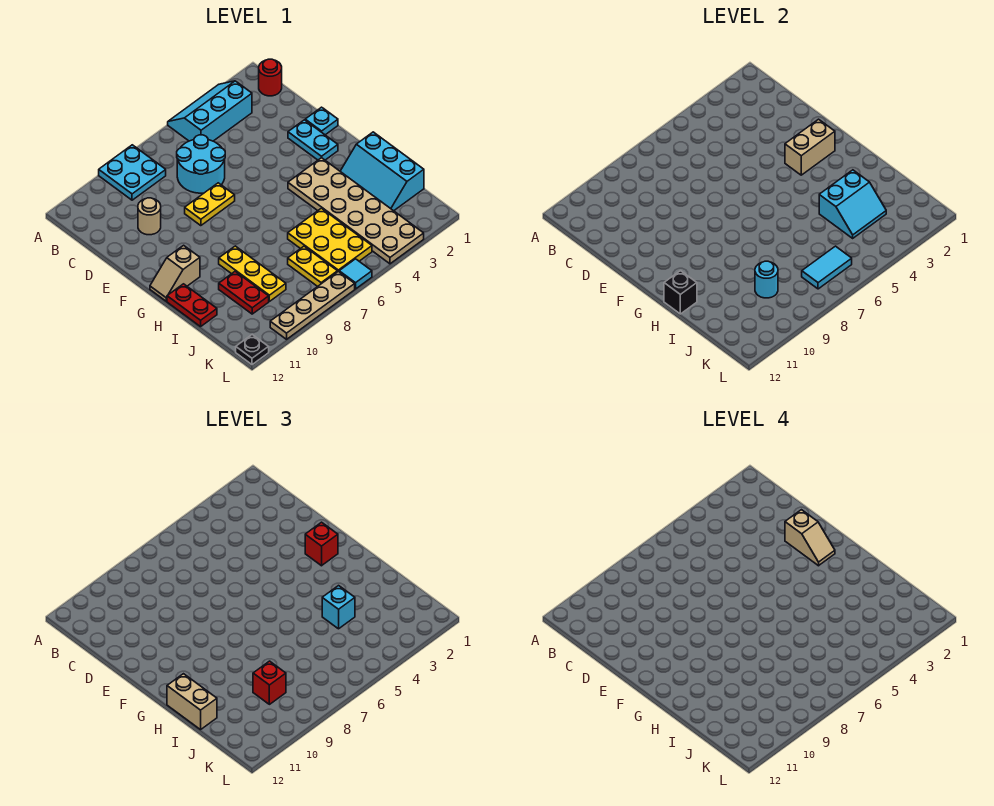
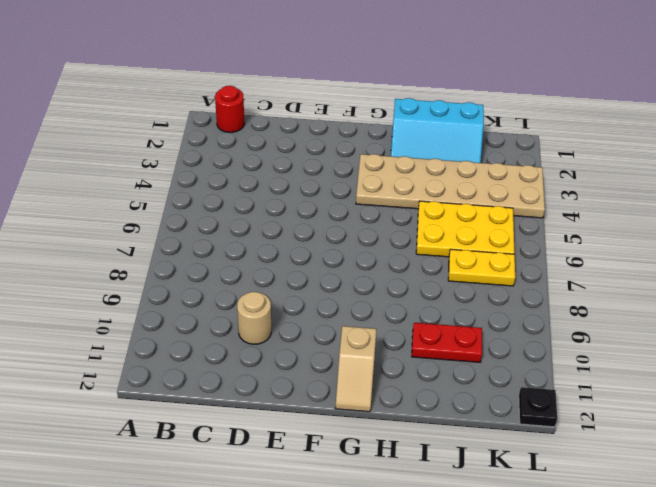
none -> cyan 2x3 slope [168,81,252,141]
none -> cyan 2x2 plate [99,145,166,200]
none -> cyan 2x2 round brick [177,135,225,193]

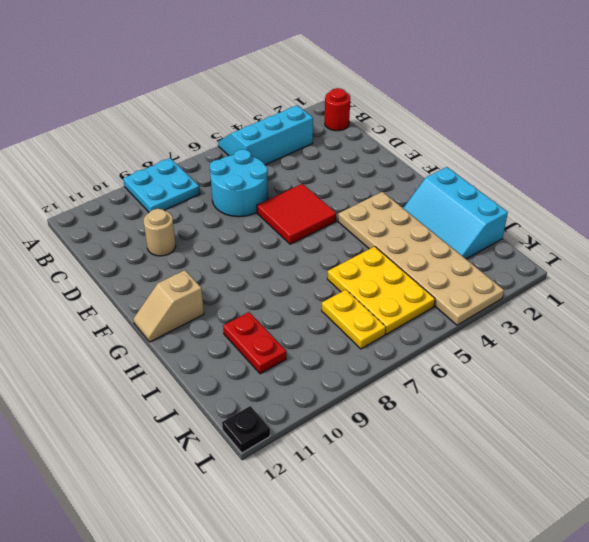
red 2x2 tile [257,184,336,244] -> none
none -> cyan 1x1 plate [305,107,338,135]
none -> cyan 1x2 plate [288,120,338,160]
none -> yellow 1x2 plate [185,183,235,226]

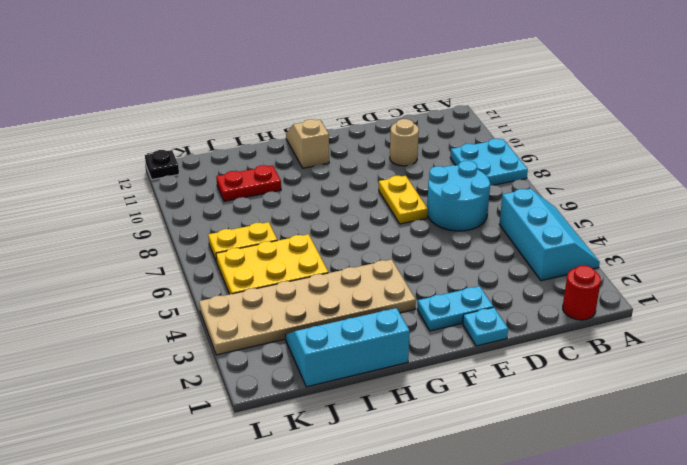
none -> yellow 1x3 plate [219,246,286,301]
none -> red 1x2 plate [167,284,217,327]
none -> cyan 1x1 tile [339,259,372,289]

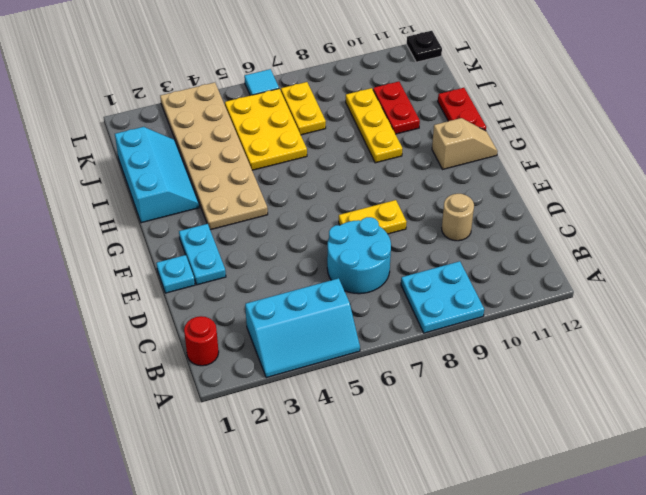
none -> tan 1x4 plate [270,271,355,339]
none -> tan 1x2 brick [785,119,835,175]
none -> black 1x1 brick [664,271,697,314]

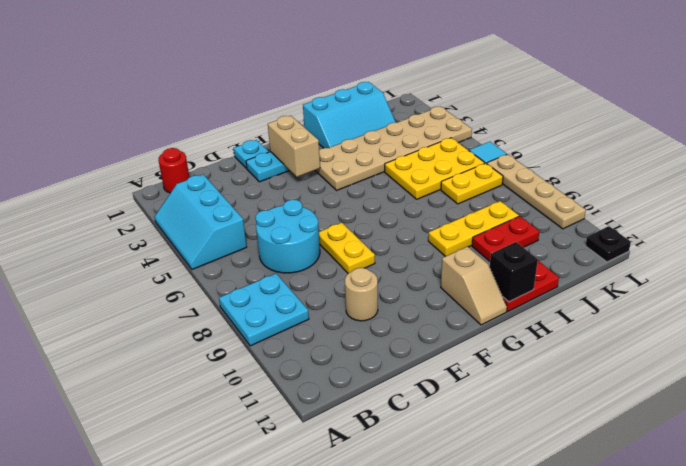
none -> cyan 2x2 slope [819,170,886,238]
none -> cyan 1x1 round brick [755,261,778,298]
none -> cyan 1x2 tile [802,246,852,289]

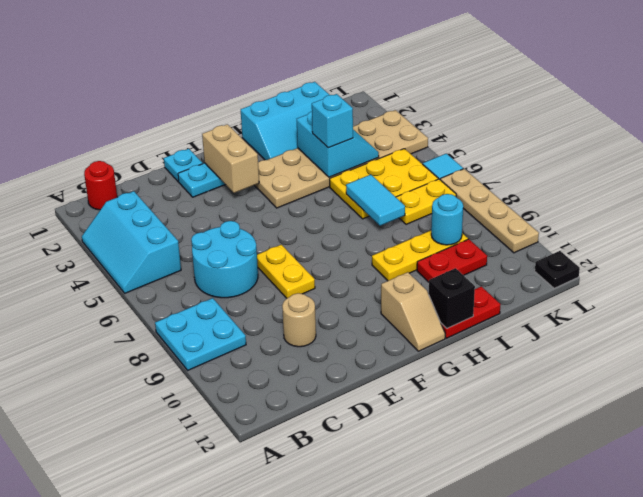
cyan 1x2 tile [346,175,405,226] -> cyan 1x2 tile moved to [802,246,852,289]
none -> red 1x1 brick [305,522,338,566]
none -> tan 1x2 brick [167,674,217,730]
none -> red 1x1 brick [253,661,286,704]

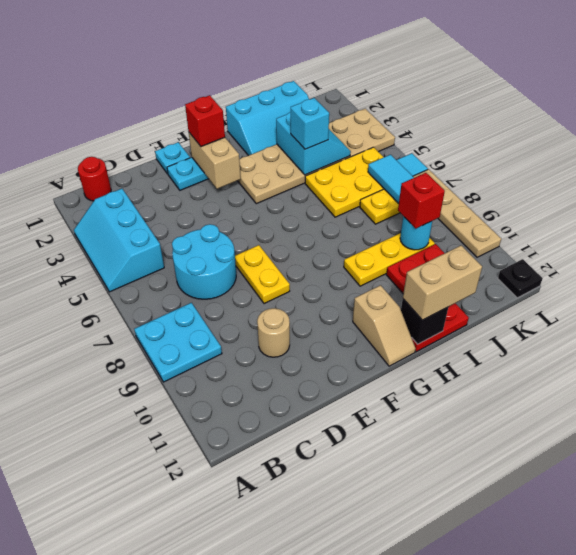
none -> tan 1x2 slope [785,510,835,566]

